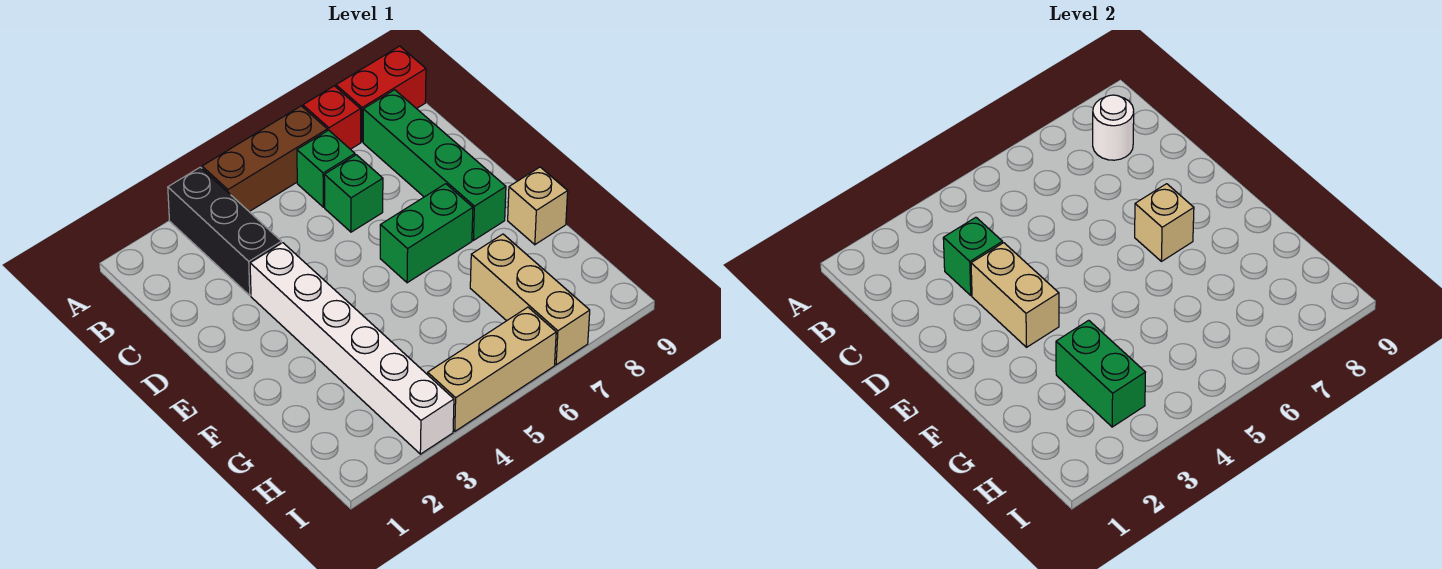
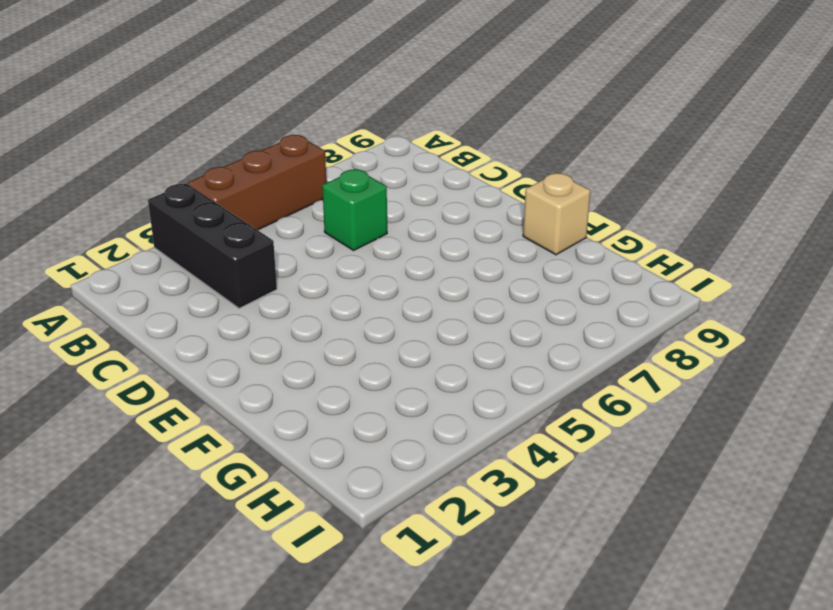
none -> red 1x1 brick [303,86,361,149]
none -> red 1x2 brick [336,46,426,142]
none -> green 1x1 brick [297,130,355,207]

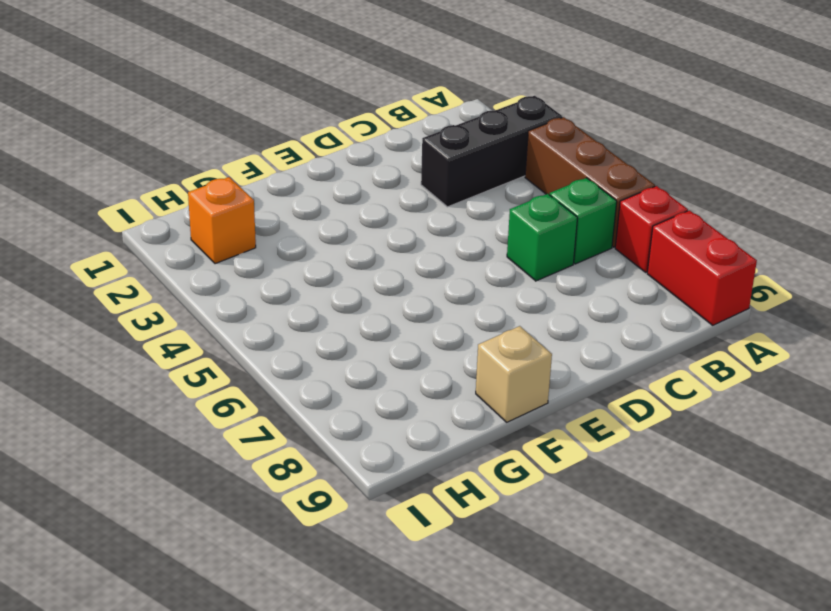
orange 1x1 brick [188,177,256,264] -> none
none -> green 1x4 brick [363,90,506,240]
none -> white 1x6 brick [250,243,454,454]
none -> green 1x2 brick [380,184,473,283]

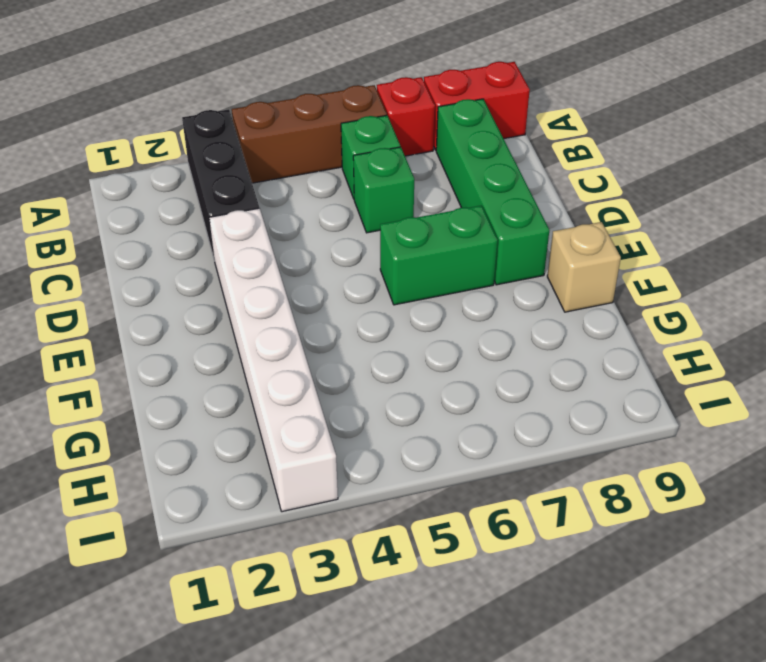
none -> tan 1x3 brick [470,234,590,365]
none -> tan 1x3 brick [428,307,556,431]
none -> white 1x1 round brick [1093,95,1134,160]

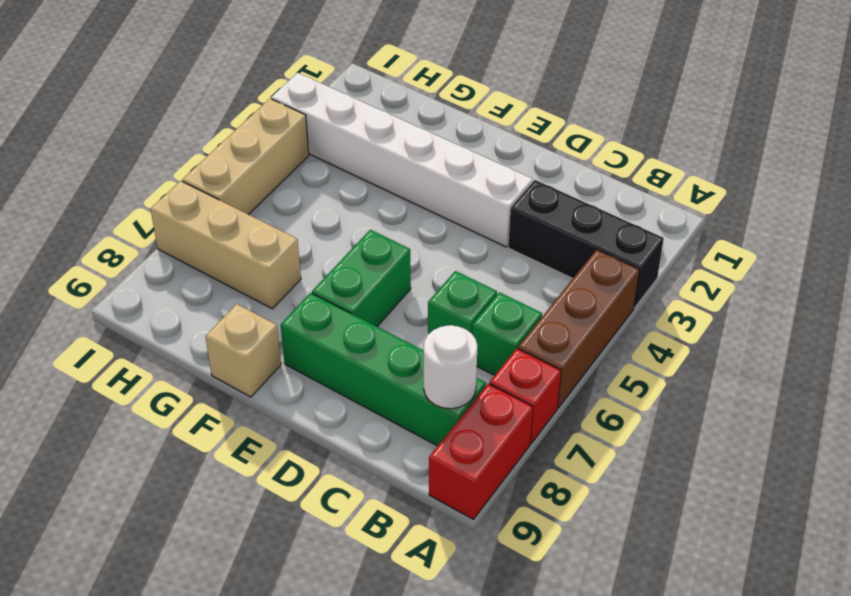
none -> green 1x1 brick [943,217,1003,295]
none -> tan 1x2 brick [971,243,1059,347]
none -> tan 1x1 brick [1135,184,1194,261]

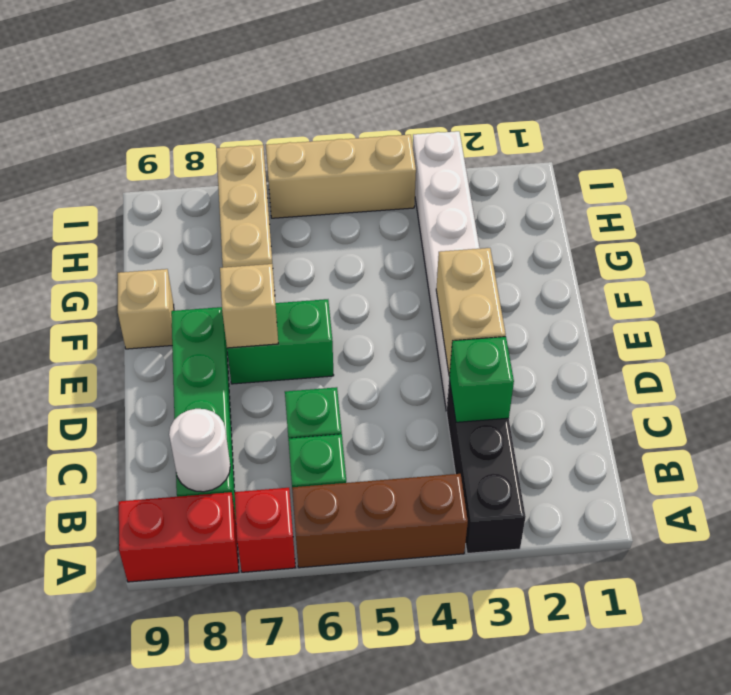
none -> green 1x2 brick [1056,320,1146,427]

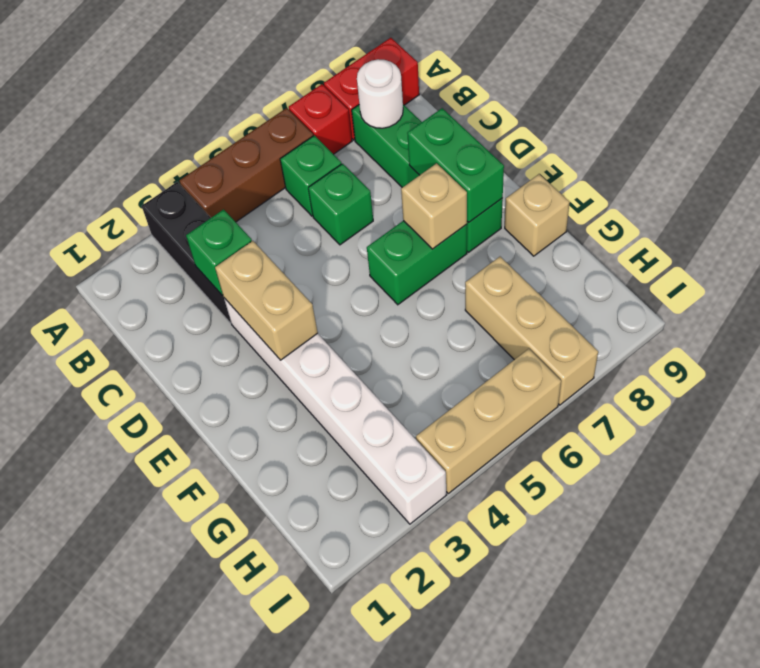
green 1x2 brick [407,108,504,222] -> green 1x2 brick moved to [1056,320,1146,427]

